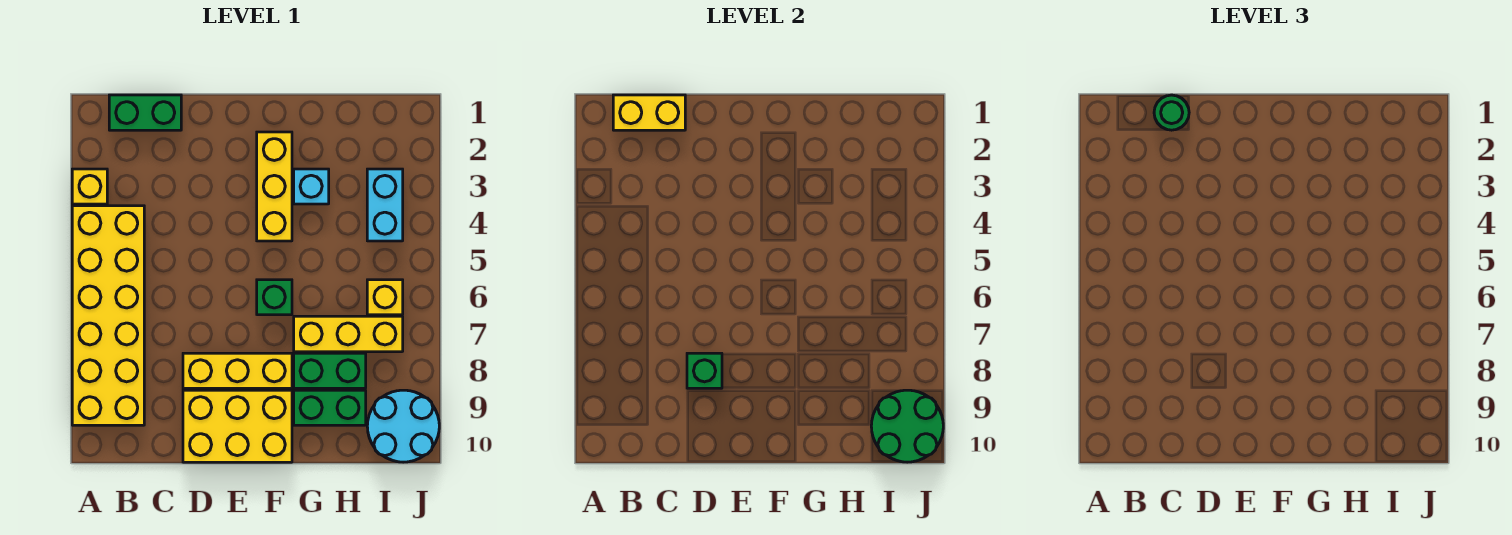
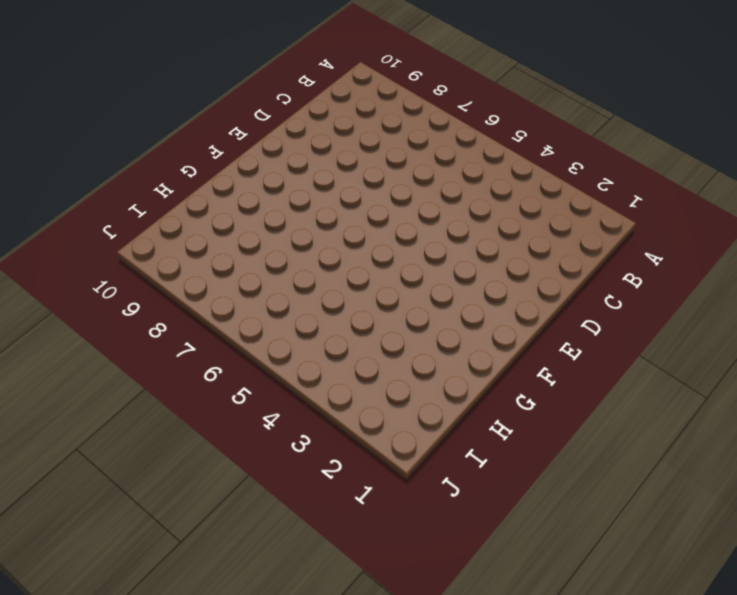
none -> yellow 1x1 brick [72,169,107,204]
none -> yellow 2x6 brick [72,206,144,425]
none -> green 1x2 brick [109,95,181,130]

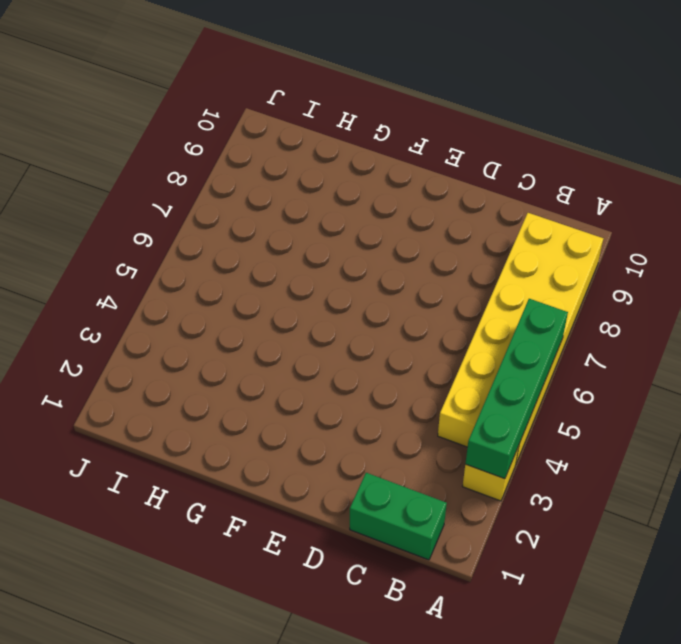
green 1x4 brick [465,299,568,479] -> none
none -> yellow 1x3 brick [183,353,292,388]
none -> yellow 2x3 brick [183,390,292,462]
none -> yellow 1x3 brick [257,132,292,241]

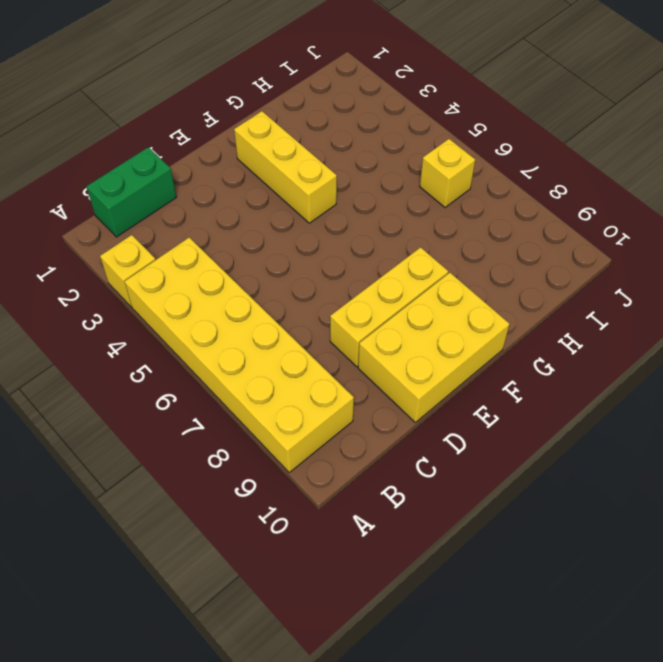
none -> green 1x1 brick [257,280,292,315]
none -> cyan 1x1 brick [294,169,329,204]
none -> yellow 1x3 brick [294,316,403,352]

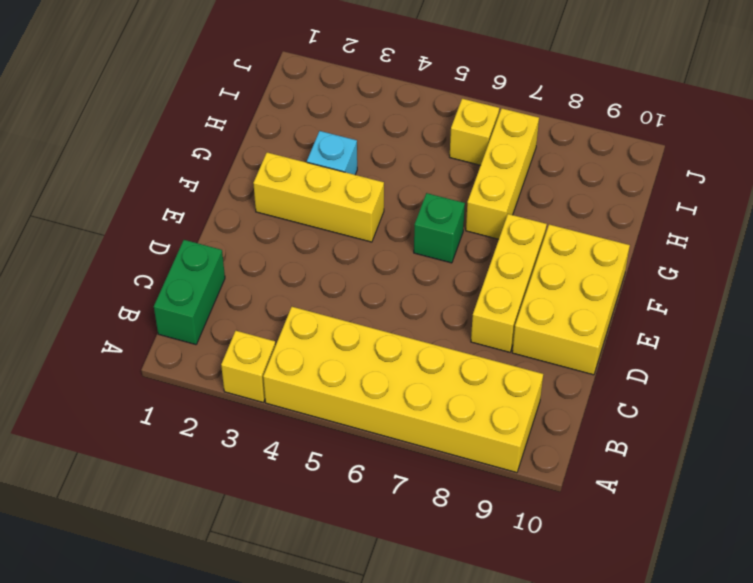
none -> green 1x2 brick [294,353,366,388]
none -> green 1x2 brick [294,390,366,425]
none -> cyan 1x2 brick [367,169,403,241]

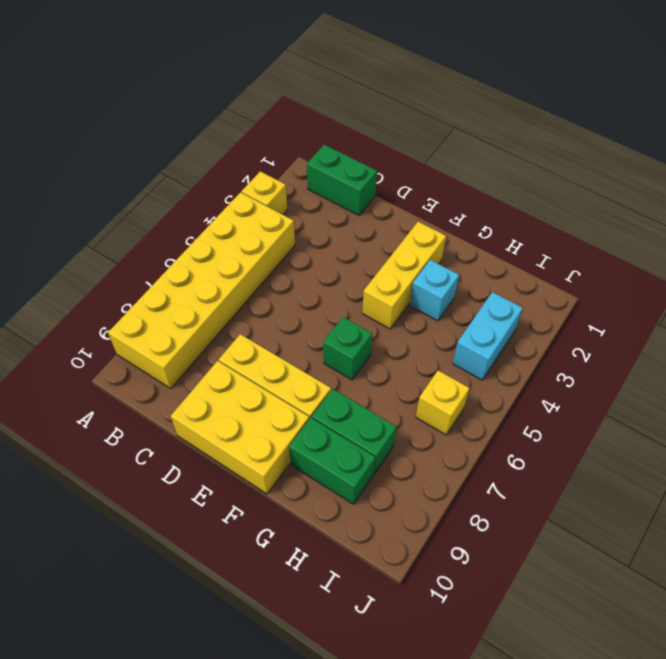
none -> yellow 1x3 brick [294,316,403,352]
none -> cyan 2x2 round brick [367,390,439,462]
none -> yellow 1x2 brick [613,95,685,130]

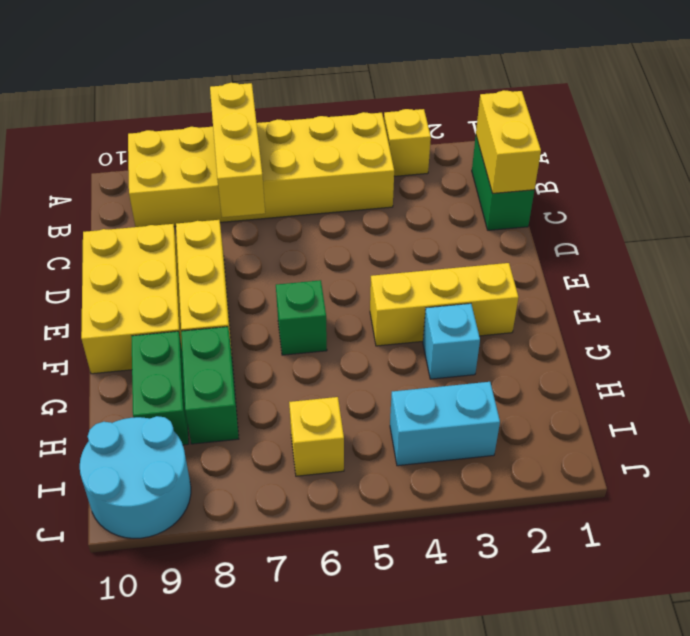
yellow 1x3 brick [210,83,265,217] -> yellow 1x3 brick moved to [294,316,403,352]
none -> green 1x1 brick [687,353,722,388]
none -> green 2x2 round brick [871,390,943,462]
none -> green 1x1 round brick [1154,95,1189,130]

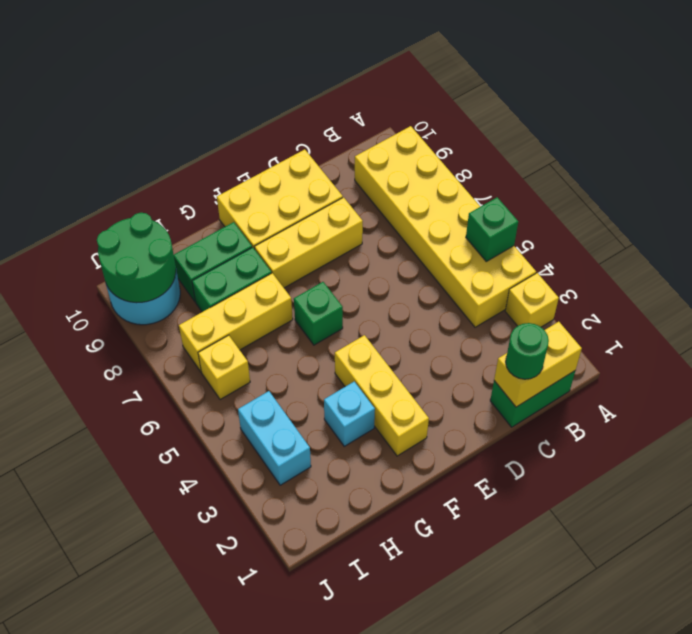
green 1x1 brick [466,197,518,261] -> green 1x1 brick moved to [687,353,722,388]

